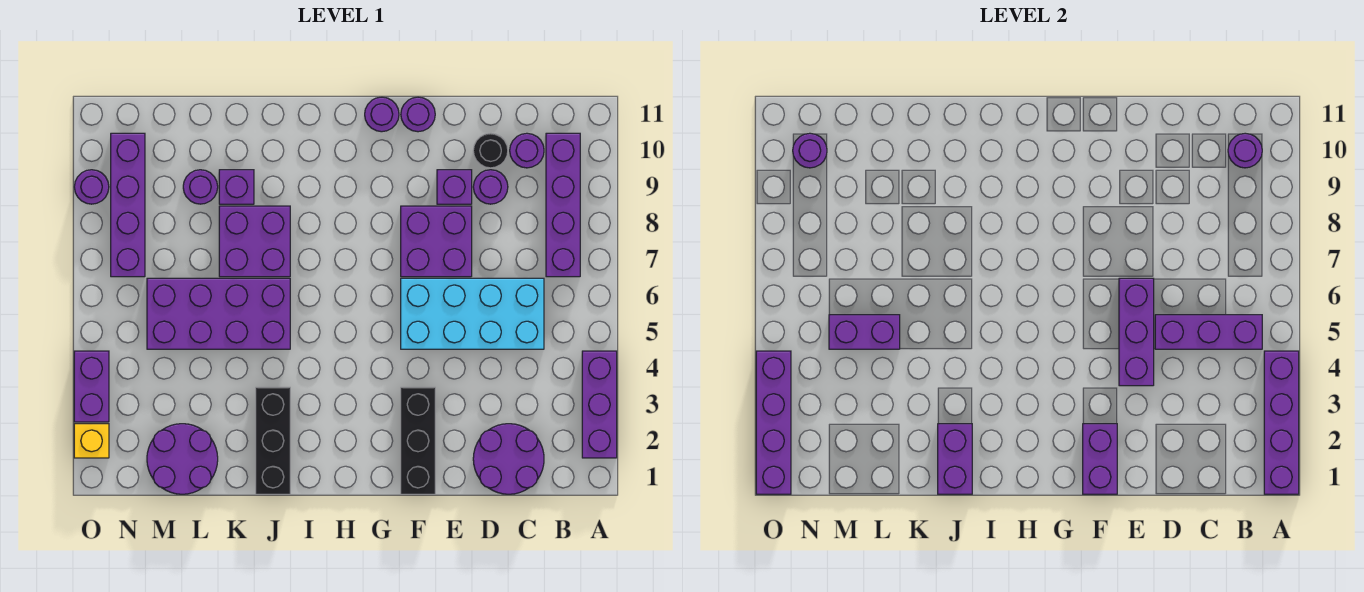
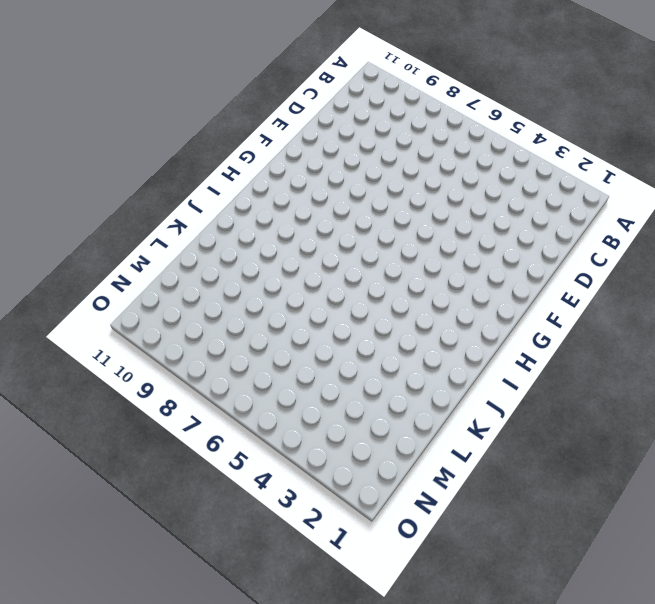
none -> purple 1x3 brick [582,351,617,458]
none -> purple 1x4 brick [546,133,580,277]
none -> purple 2x2 round brick [473,424,544,494]
none -> cyan 2x4 brick [401,278,544,349]

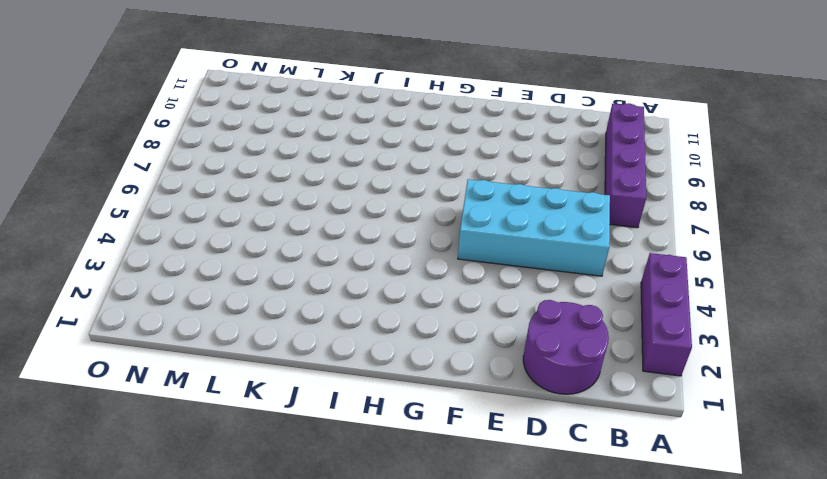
none -> purple 1x1 round brick [510,133,544,168]
none -> purple 1x1 round brick [473,170,508,204]
none -> black 1x1 round brick [473,133,508,168]
none -> purple 2x2 brick [401,206,472,277]

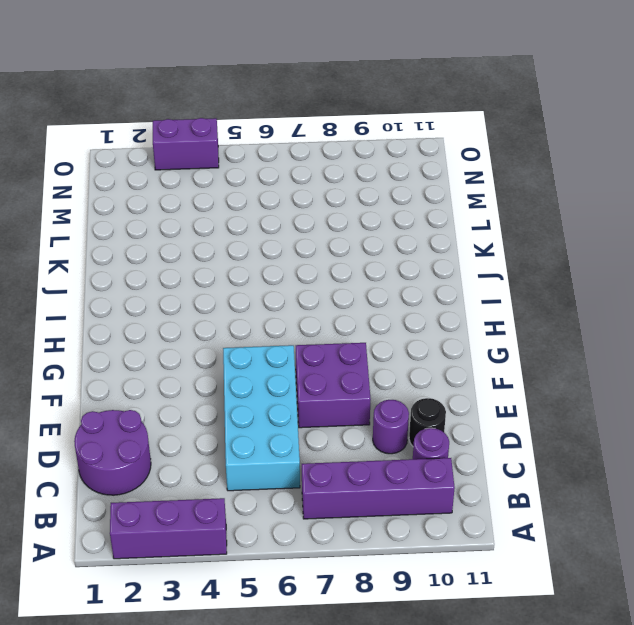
none -> purple 1x1 brick [437,170,472,204]
none -> black 1x3 brick [401,387,435,494]
none -> purple 1x1 round brick [401,97,435,132]
none -> purple 1x1 round brick [365,97,399,132]

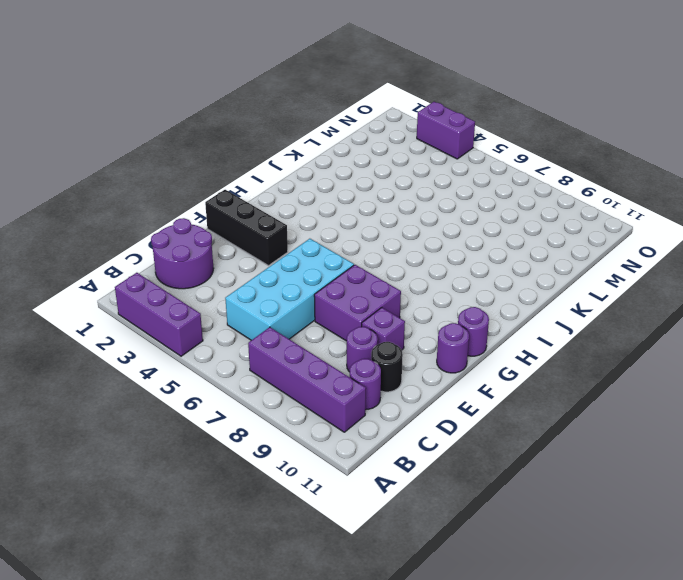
none -> black 1x3 brick [256,387,290,494]
none -> purple 2x4 brick [147,278,290,349]
none -> purple 2x2 brick [219,206,290,277]
none -> purple 1x1 brick [219,170,254,204]

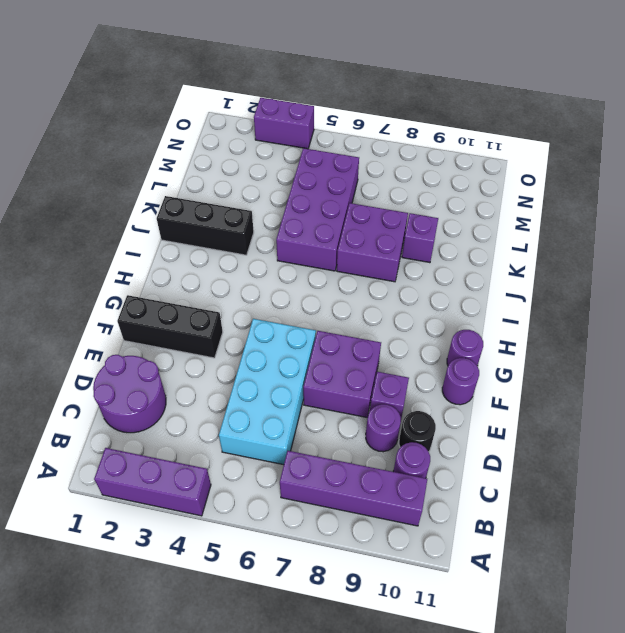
none -> purple 2x2 round brick [147,424,218,494]
none -> purple 1x1 round brick [183,170,218,204]
none -> purple 1x4 brick [111,133,145,277]
none -> yellow 1x1 brick [74,424,109,458]

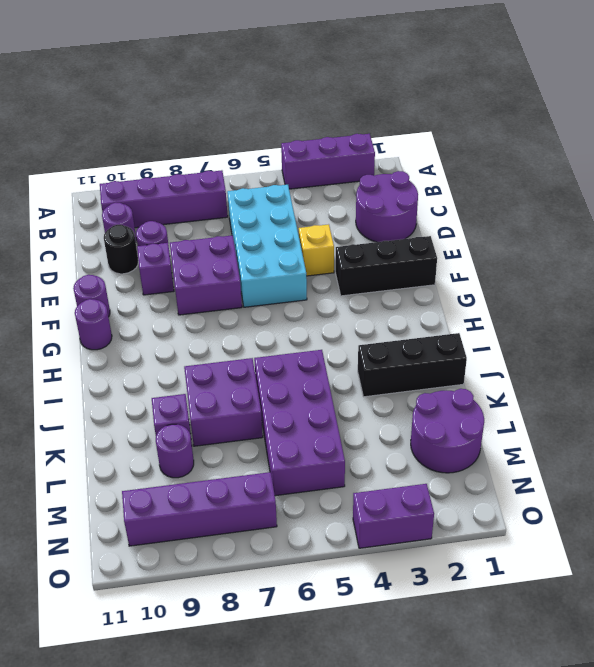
yellow 1x1 brick [299,224,334,276] -> yellow 1x1 brick moved to [74,424,109,458]
none -> purple 1x1 round brick [74,170,109,204]
none -> purple 1x4 brick [1264,351,1299,494]
none -> purple 1x3 brick [1155,315,1262,349]
none -> purple 1x1 round brick [1228,133,1262,168]

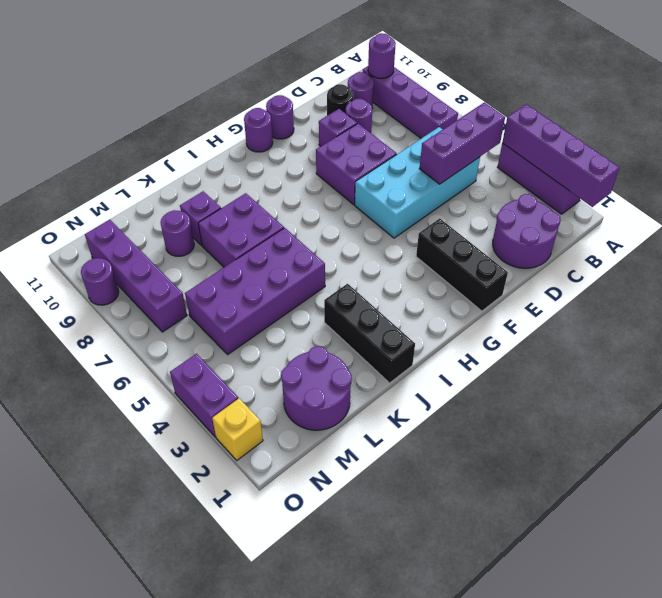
none -> purple 1x3 brick [1119,278,1154,386]
none -> purple 1x2 brick [1083,424,1117,494]
none -> purple 1x2 brick [938,424,972,494]
none -> purple 1x2 brick [829,315,900,349]

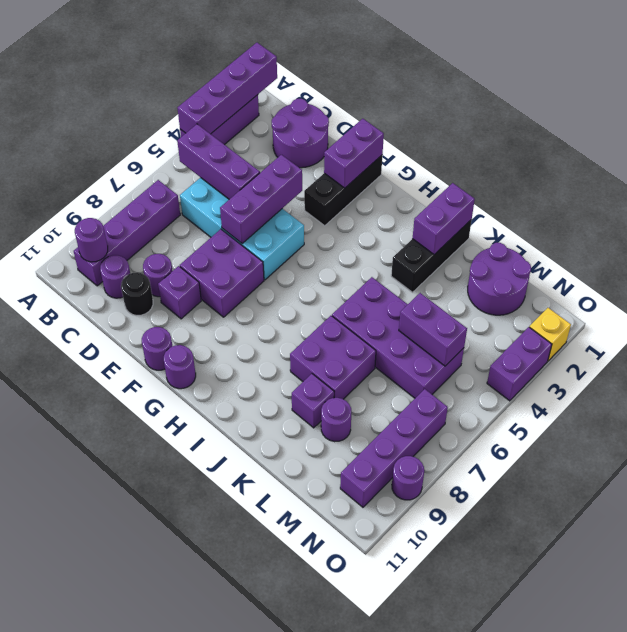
none -> purple 1x1 round brick [793,133,827,168]
none -> purple 1x4 brick [756,351,791,494]

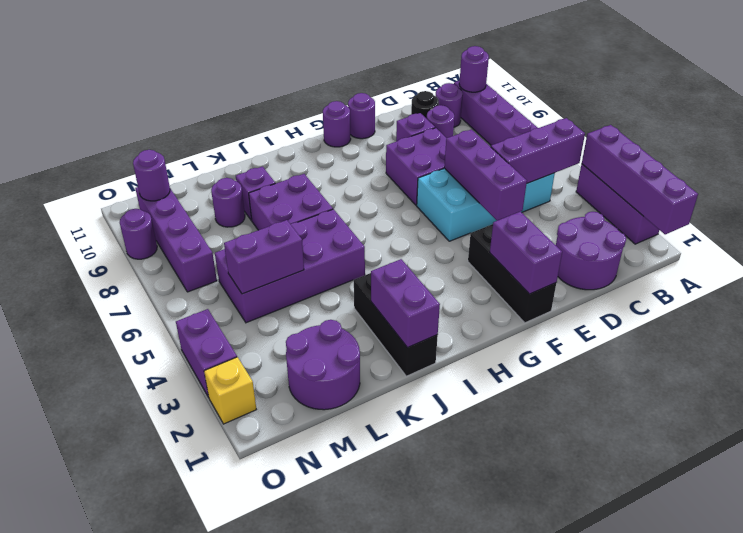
none -> purple 1x4 brick [756,351,791,494]

